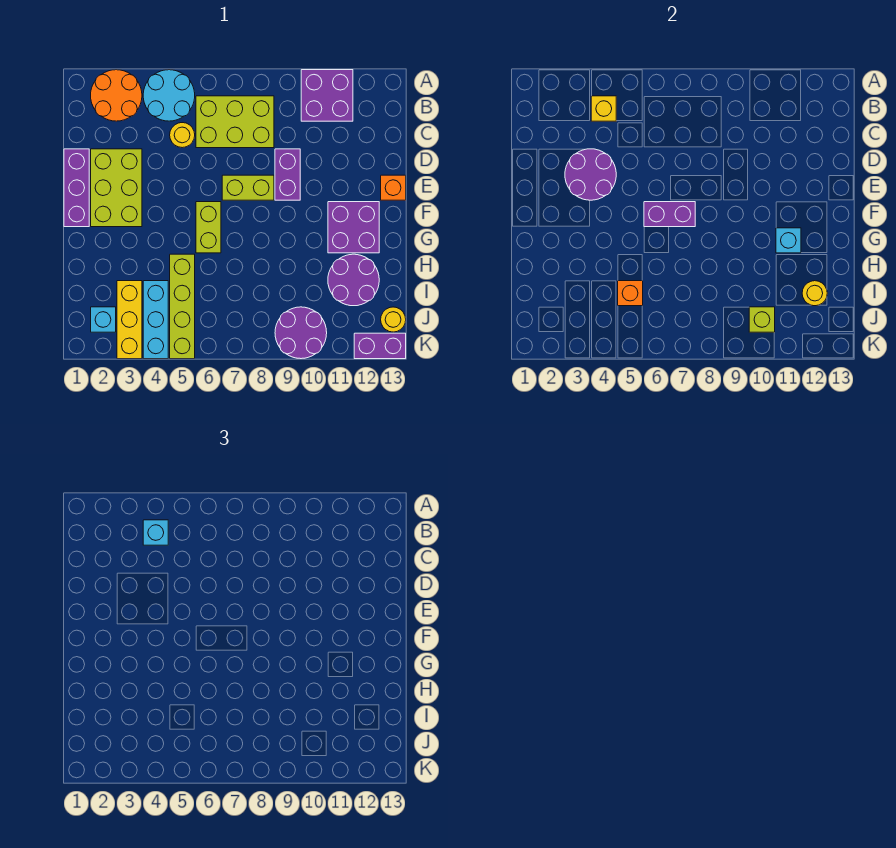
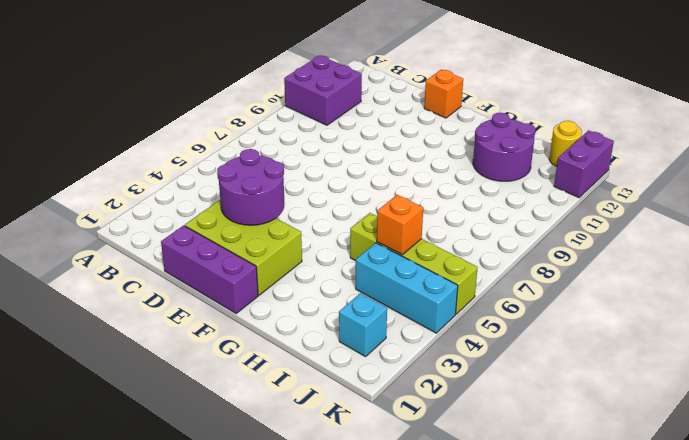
none -> orange 2x2 round brick [91,70,142,121]
none -> cyan 2x2 round brick [143,70,195,121]
none -> lime 2x3 brick [196,96,274,148]

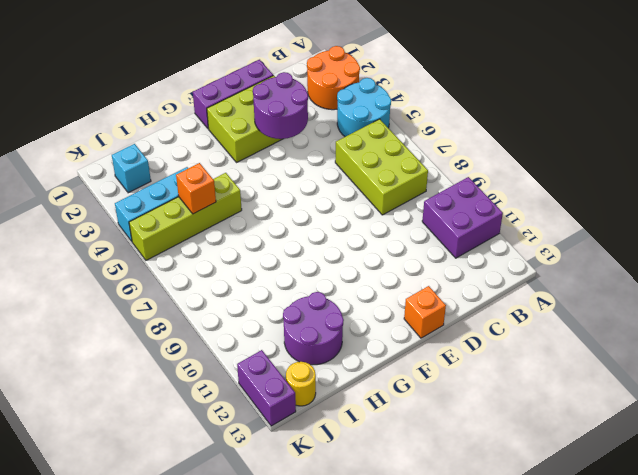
none -> yellow 1x1 round brick [170,123,195,148]
none -> purple 1x2 brick [275,149,300,200]
none -> lime 1x2 brick [222,175,274,200]

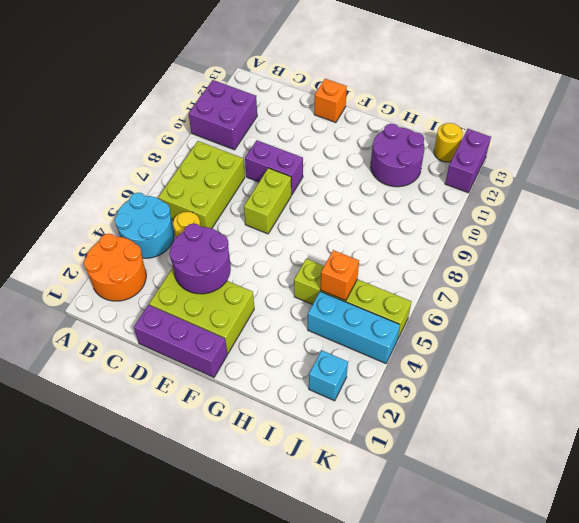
none -> lime 1x2 brick [196,202,221,253]
none -> purple 2x2 brick [328,202,379,253]
none -> yellow 1x3 brick [117,281,142,359]

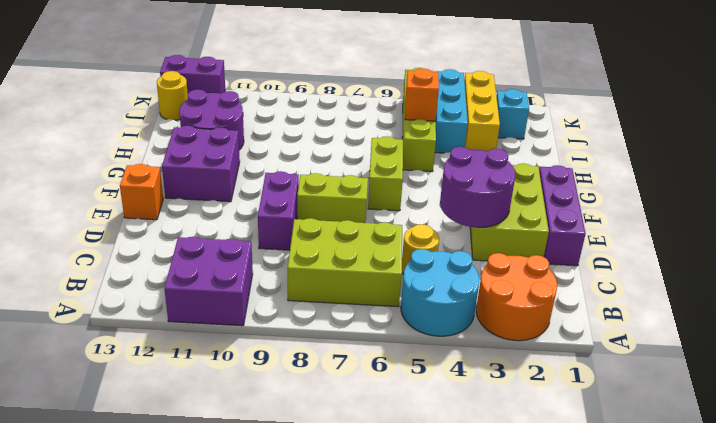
none -> purple 2x2 round brick [275,307,327,359]
none -> yellow 1x1 brick [591,96,616,121]
none -> purple 1x2 brick [644,202,695,227]

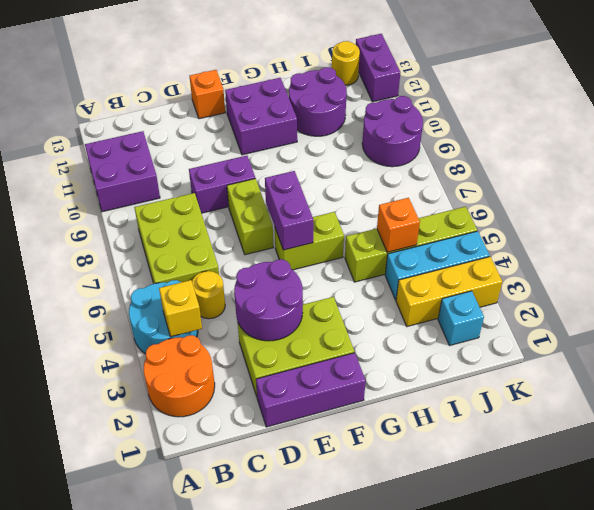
none -> cyan 1x1 brick [776,228,801,253]
none -> yellow 1x1 round brick [802,281,827,306]
none -> lime 1x1 brick [749,307,775,332]

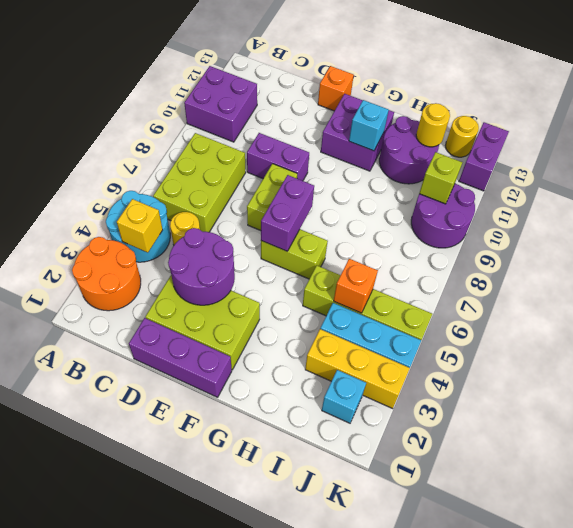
none -> cyan 1x1 brick [143,520,168,545]

